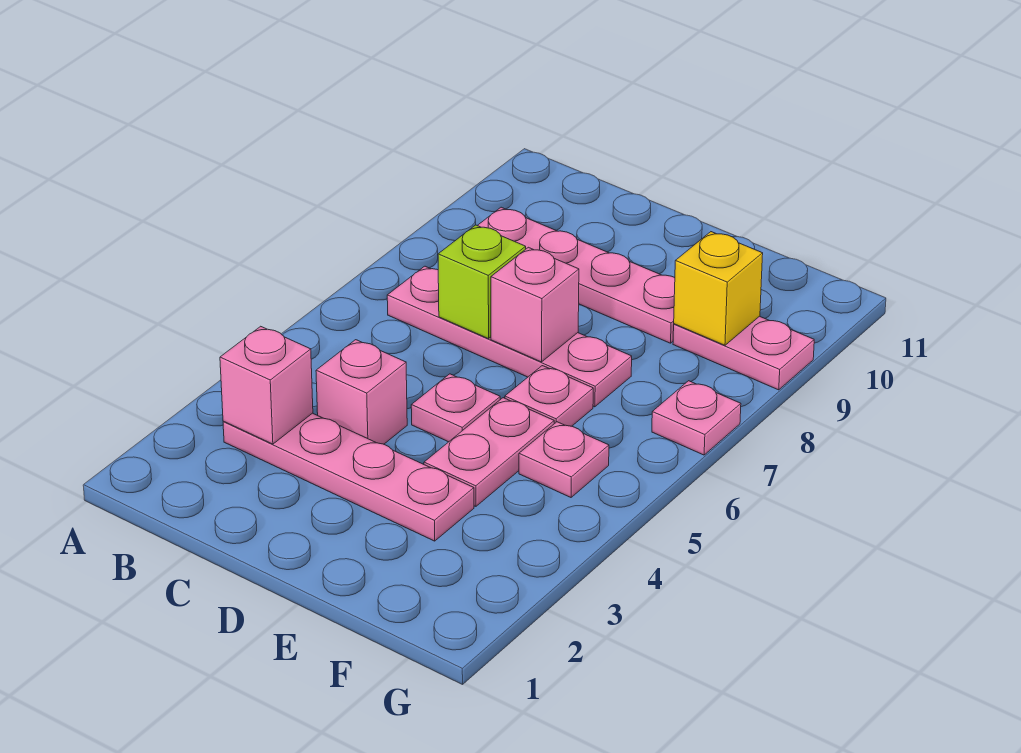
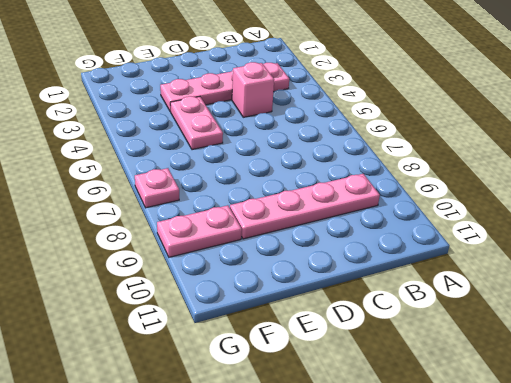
none -> pink 1x4 plate [387,266,632,407]
none -> pink 1x1 plate [411,374,500,442]
none -> pink 1x1 plate [505,366,593,426]

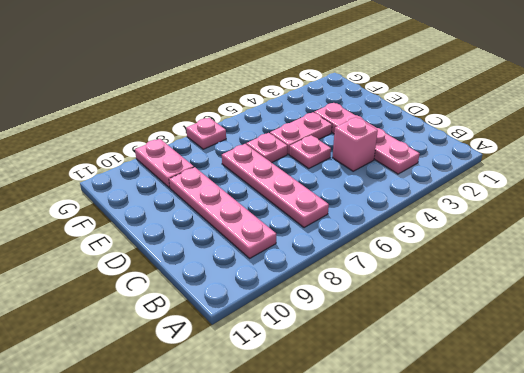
none -> pink 1x1 plate [519,422,609,497]
none -> pink 1x1 brick [220,326,313,444]
none -> lime 1x1 brick [438,225,526,339]

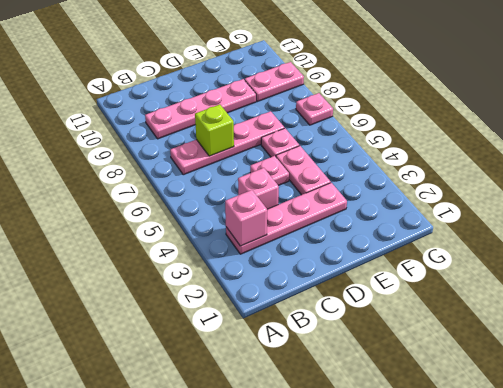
none -> pink 1x1 plate [519,422,609,497]
none -> pink 1x1 brick [491,247,579,362]
none -> yellow 1x1 brick [674,232,763,345]

